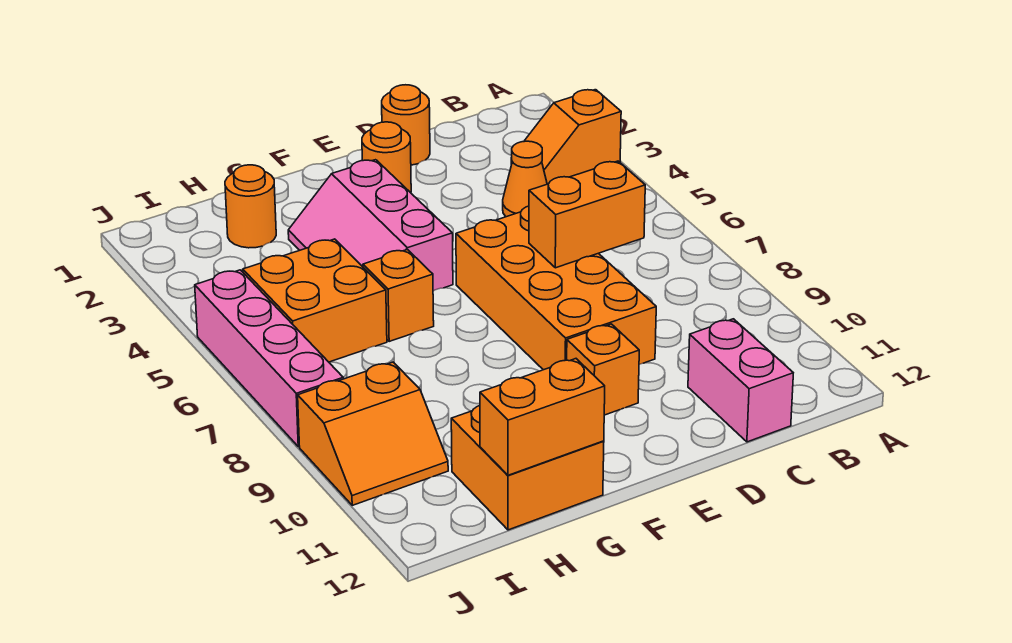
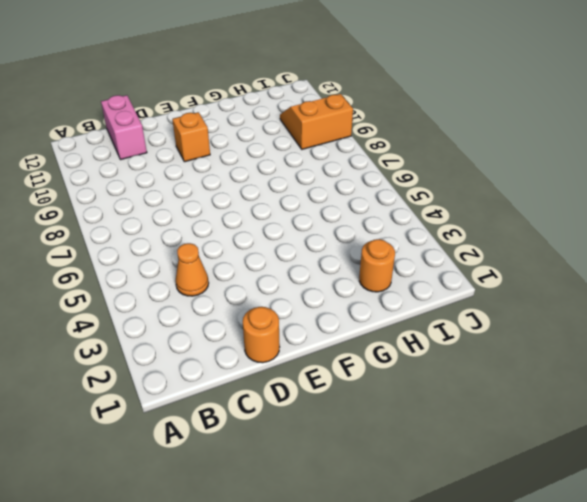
none -> orange 1x2 slope [511,90,621,184]
none -> orange 2x4 brick [456,206,656,370]
none -> orange 1x1 round brick [362,122,411,193]

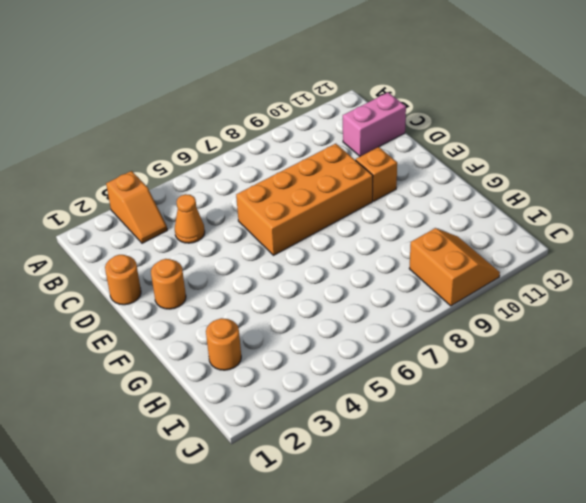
none -> pink 2x3 slope [288,160,453,291]
none -> orange 1x1 brick [363,250,434,341]
none -> orange 2x2 brick [451,406,604,530]

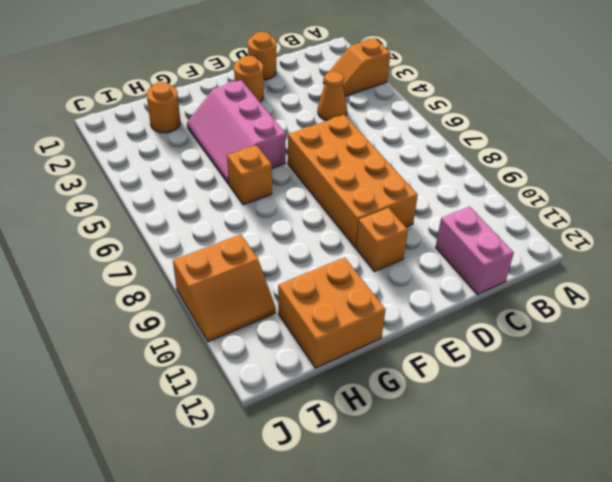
none -> orange 2x2 brick [243,239,387,362]
none -> pink 1x4 brick [195,270,343,447]
none -> orange 1x2 brick [529,161,645,268]

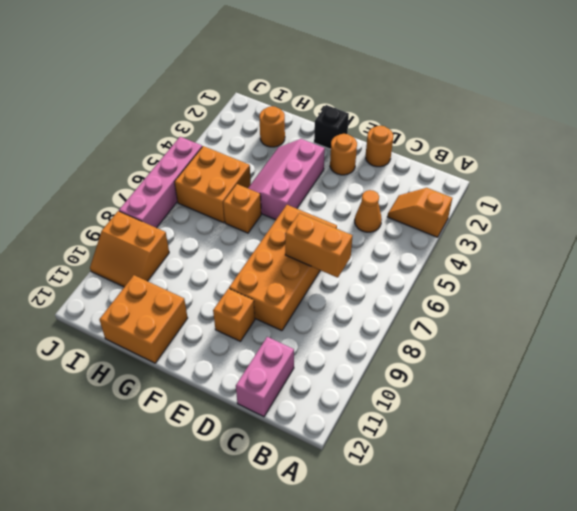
black 1x1 brick [314,105,349,149] -> none
none -> orange 1x2 brick [480,359,605,475]

